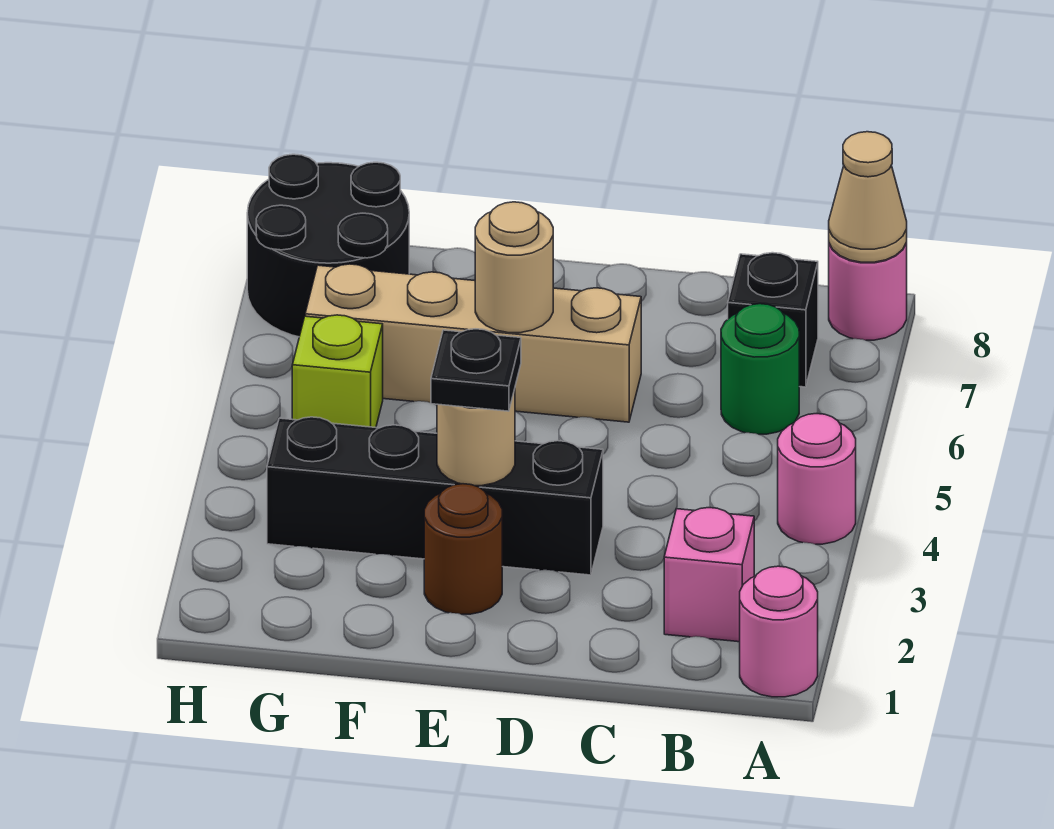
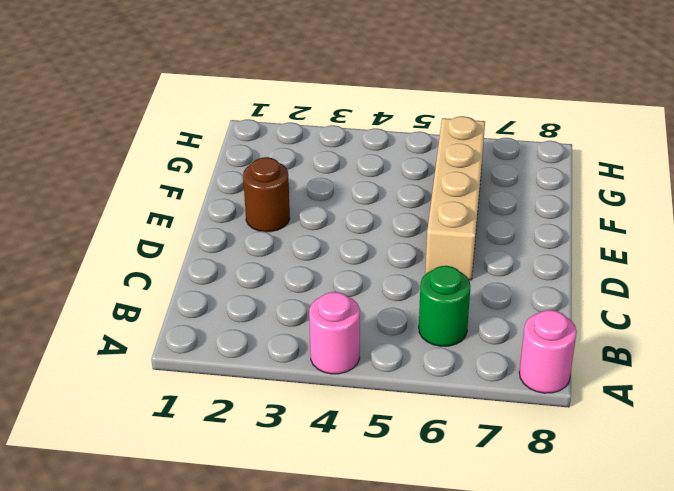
none -> pink 1x1 round brick [740,566,818,697]
none -> pink 1x1 brick [664,508,754,642]
none -> black 1x1 brick [728,253,818,387]

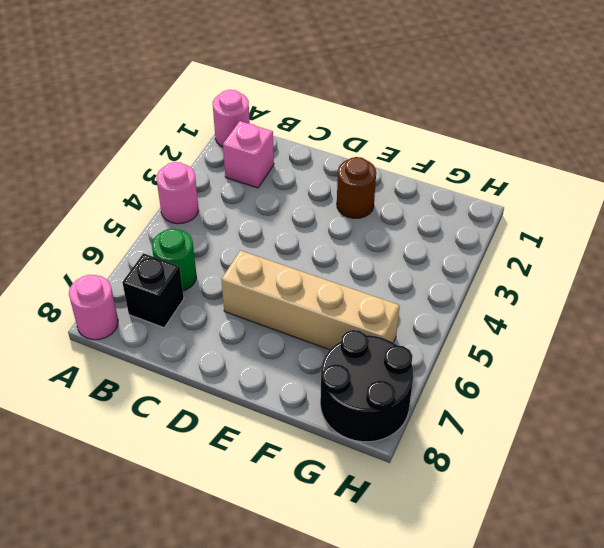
none -> black 1x4 brick [267,417,603,575]
none -> lime 1x1 brick [292,315,383,428]
none -> tan 1x1 cone [829,132,907,262]

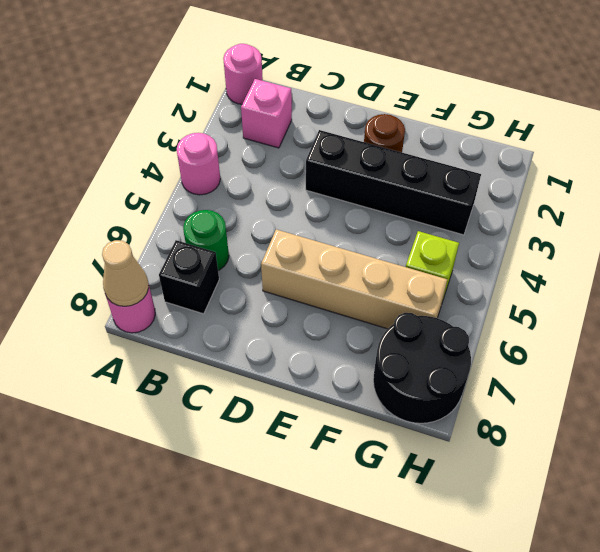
none -> tan 1x1 round brick [437,389,515,486]
none -> tan 1x1 round brick [475,202,553,333]
none -> black 1x1 plate [431,329,521,411]

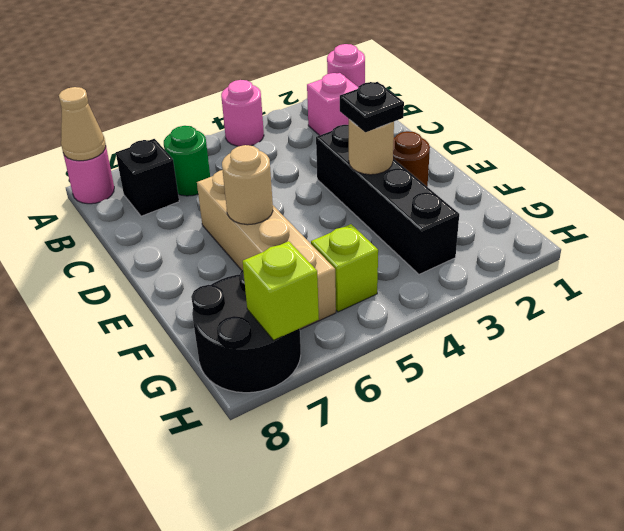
lime 1x1 brick [243,241,319,340] -> none

